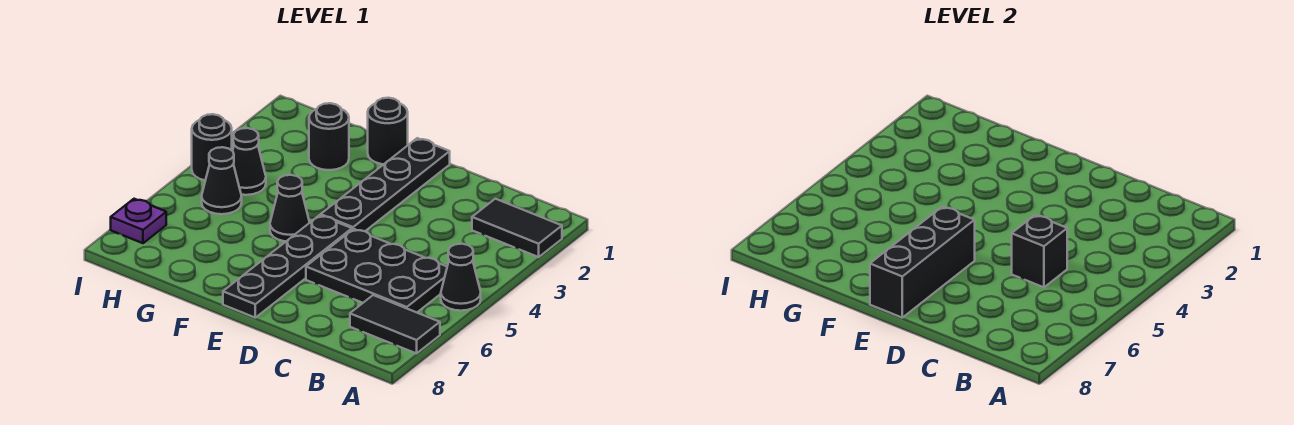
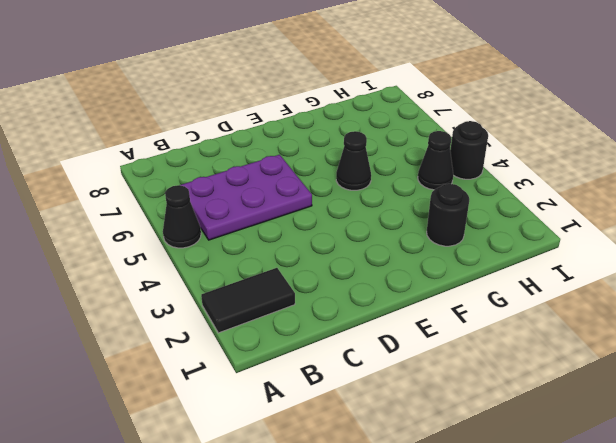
purple 2x3 plate [180,155,312,240] -> black 2x3 plate [306,229,447,312]
none -> black 1x2 tile [350,295,440,353]
none -> black 1x4 plate [321,138,450,231]
none -> black 1x4 plate [223,215,352,318]

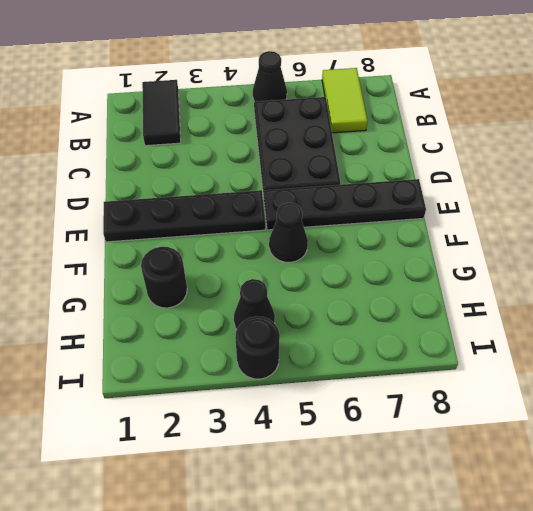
lime 1x2 tile [322,68,368,133] -> black 1x2 tile [350,295,440,353]
none -> black 1x1 round brick [368,98,408,164]
none -> black 1x1 cone [202,147,242,214]
none -> purple 1x1 plate [111,199,166,243]

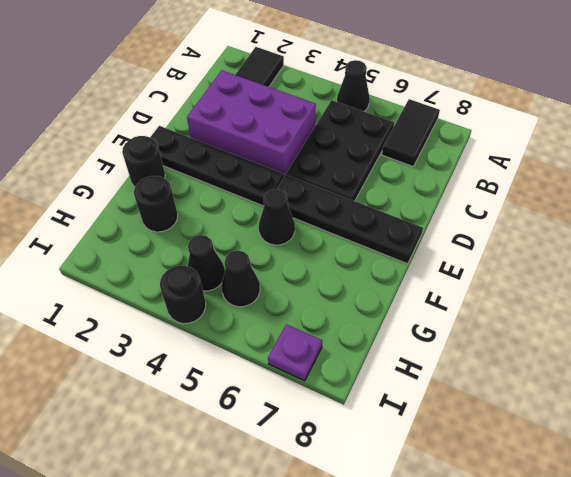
purple 2x3 brick [187,70,316,176] -> none
none -> black 1x1 brick [1012,215,1067,287]
none -> black 1x3 brick [870,207,975,318]

